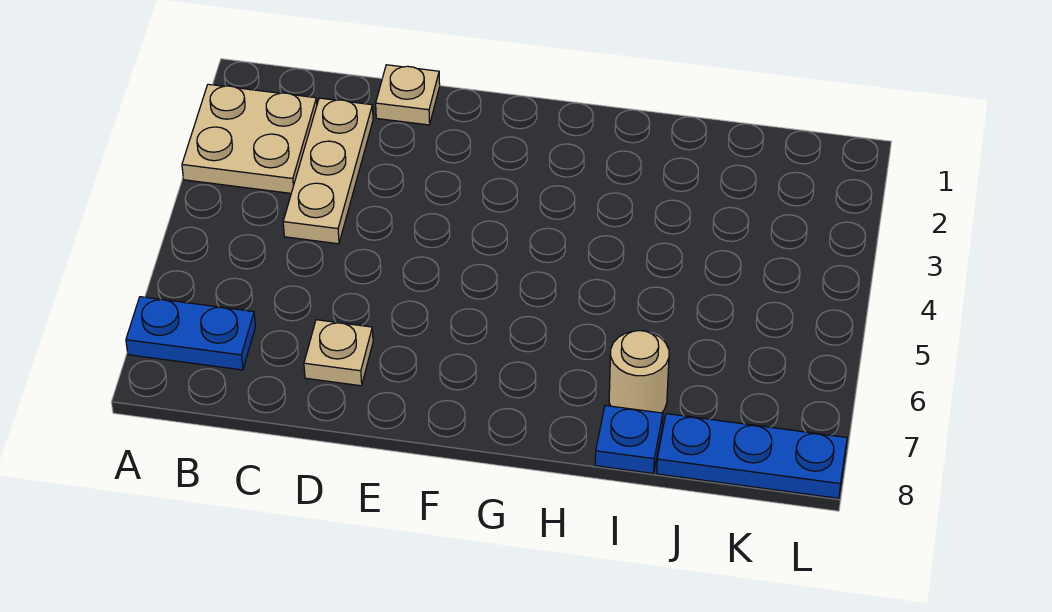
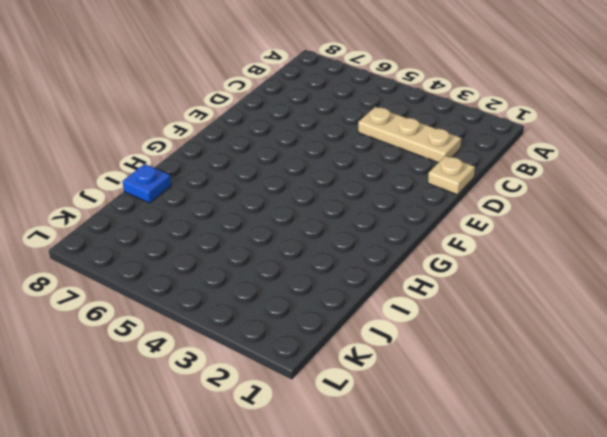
none -> tan 2x2 plate [182,84,317,193]
none -> blue 1x2 plate [126,297,255,370]

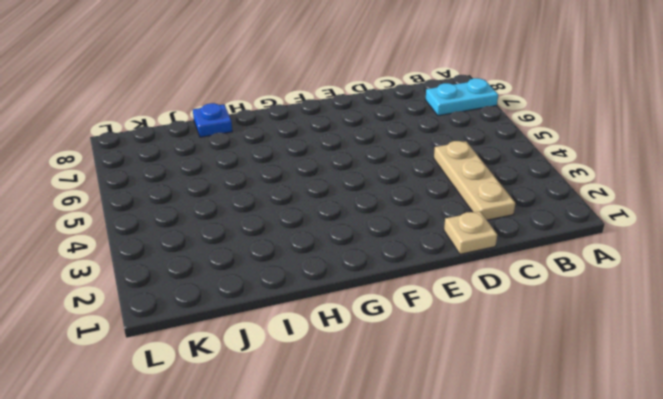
cyan 1x2 plate [425,78,498,116] -> blue 1x2 plate [126,297,255,370]
none -> tan 2x2 plate [182,84,317,193]
none -> tan 1x1 plate [304,320,373,386]

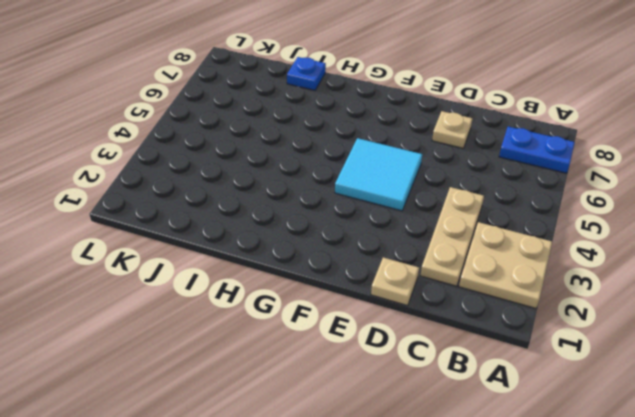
cyan 2x2 tile [335,138,422,211] -> none
none -> tan 1x1 round brick [609,331,669,413]
none -> blue 1x3 plate [657,414,847,498]

